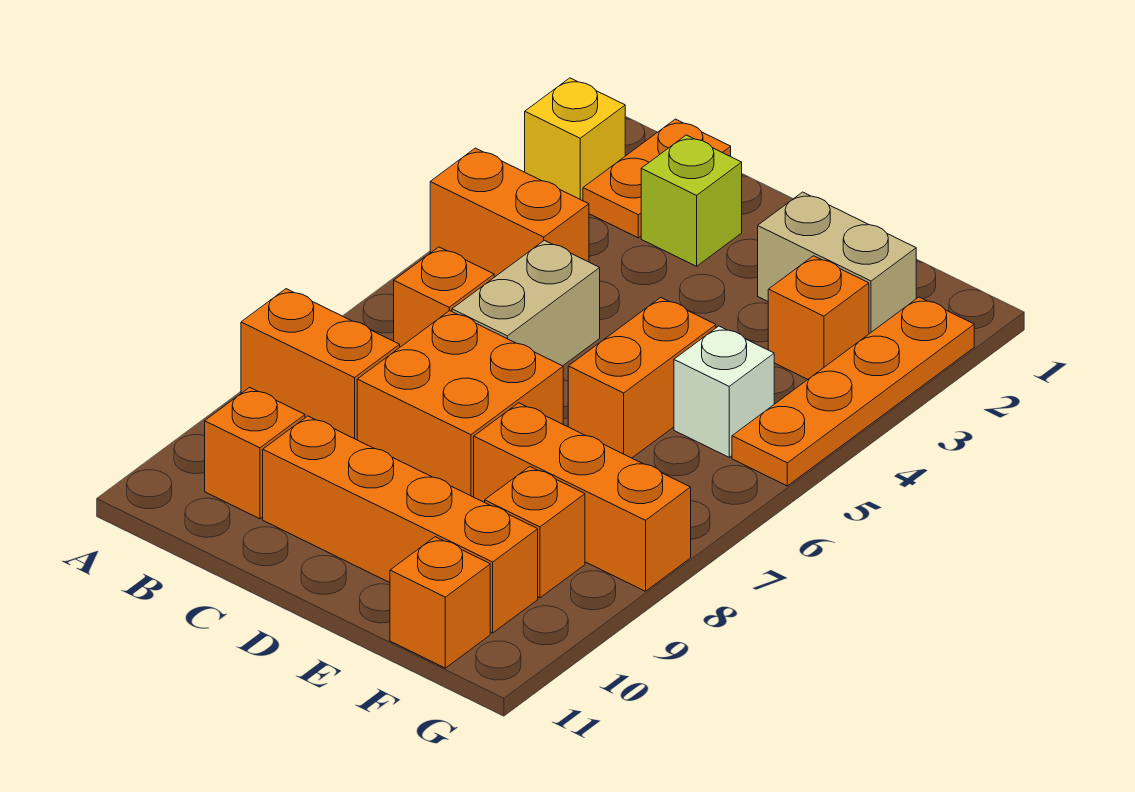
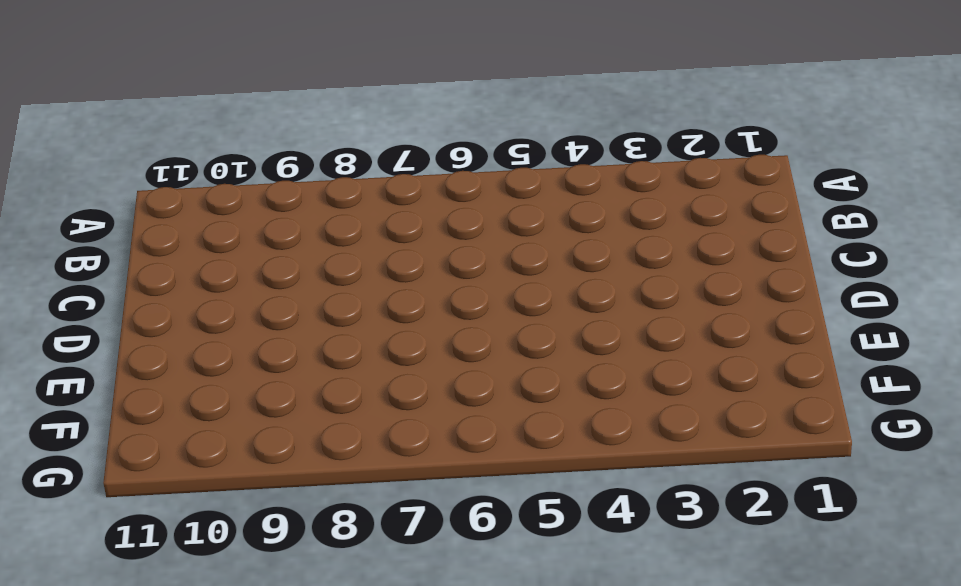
none -> yellow 1x1 brick [525,78,625,201]
none -> orange 1x2 brick [430,148,589,277]
none -> orange 1x2 brick [241,289,400,440]

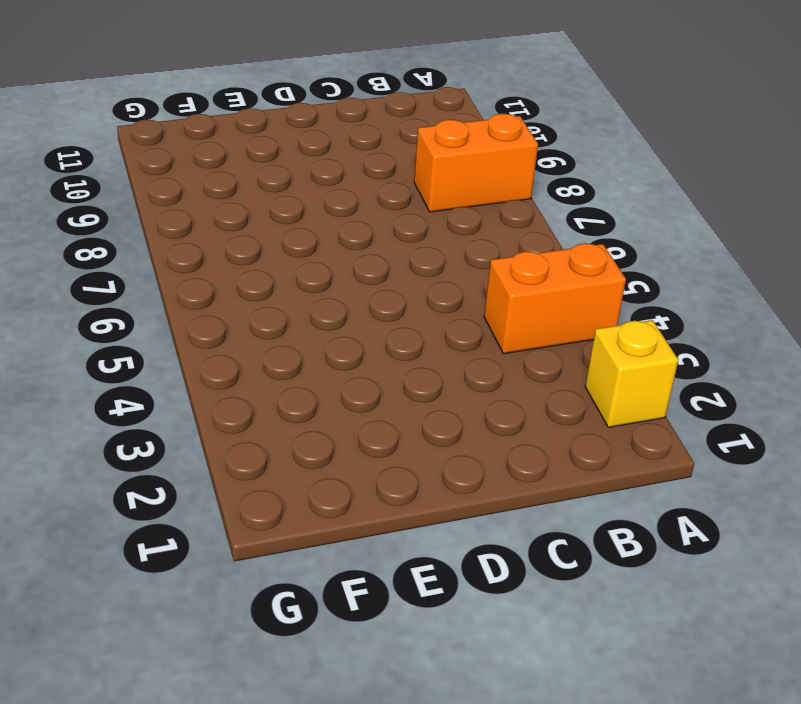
none -> orange 1x2 plate [583,119,731,238]
none -> orange 1x1 brick [394,247,494,347]
none -> orange 1x1 brick [205,387,305,519]

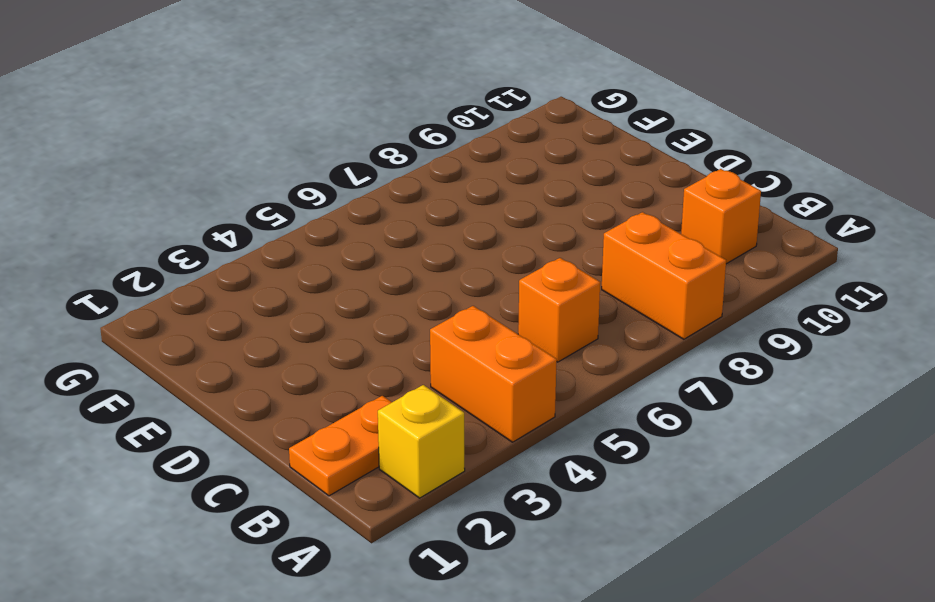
none -> lime 1x1 brick [641,135,742,266]
none -> tan 1x2 brick [452,240,600,366]
none -> orange 2x2 brick [357,311,563,497]

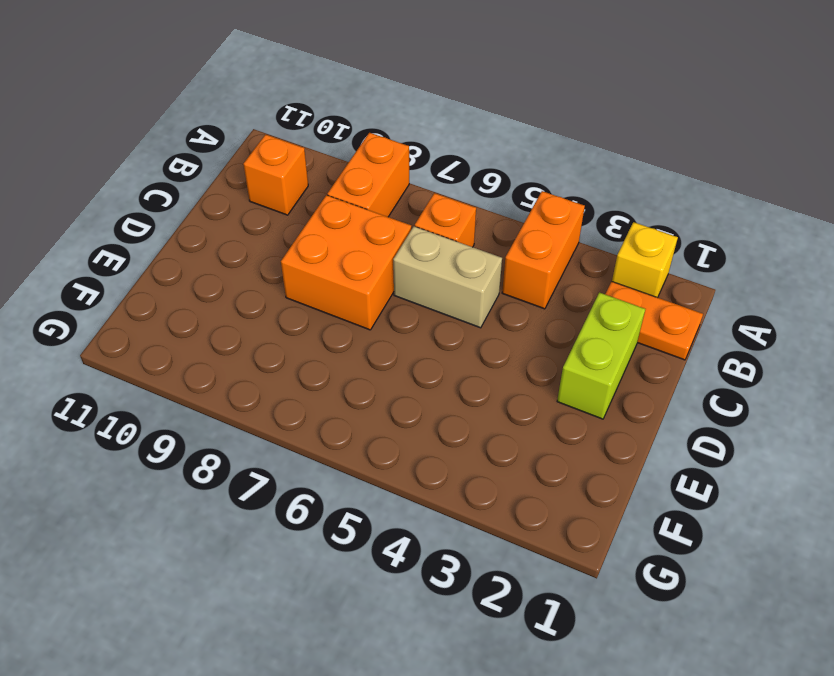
lime 1x2 brick [557,292,645,419] -> lime 1x1 brick [641,135,742,266]
none -> orange 1x4 brick [263,416,538,633]
none -> tan 1x2 brick [758,192,916,334]
none -> orange 1x2 brick [568,298,716,458]

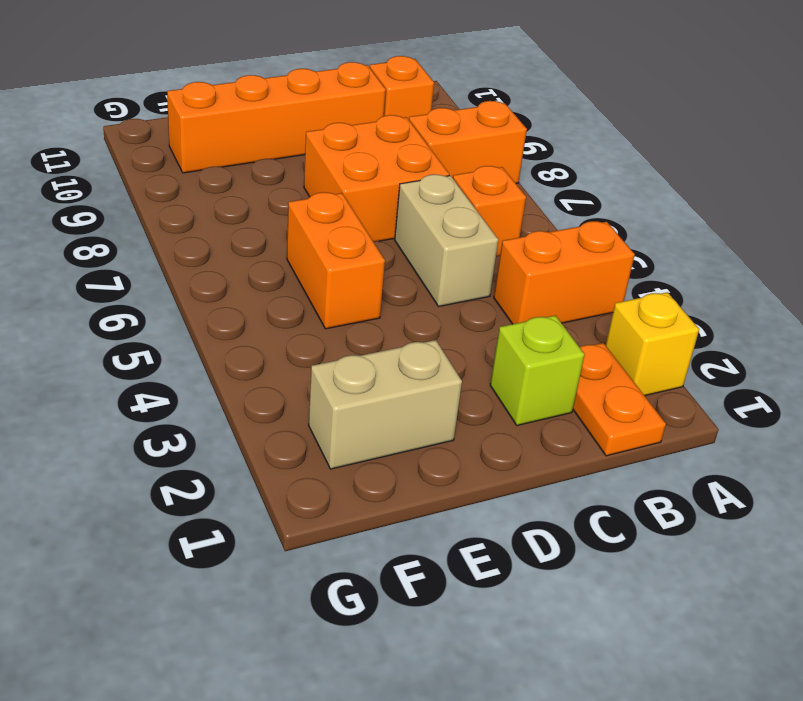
none -> orange 1x3 brick [474,403,691,591]
none -> orange 1x1 brick [768,256,869,379]
none -> white 1x1 brick [674,326,774,457]

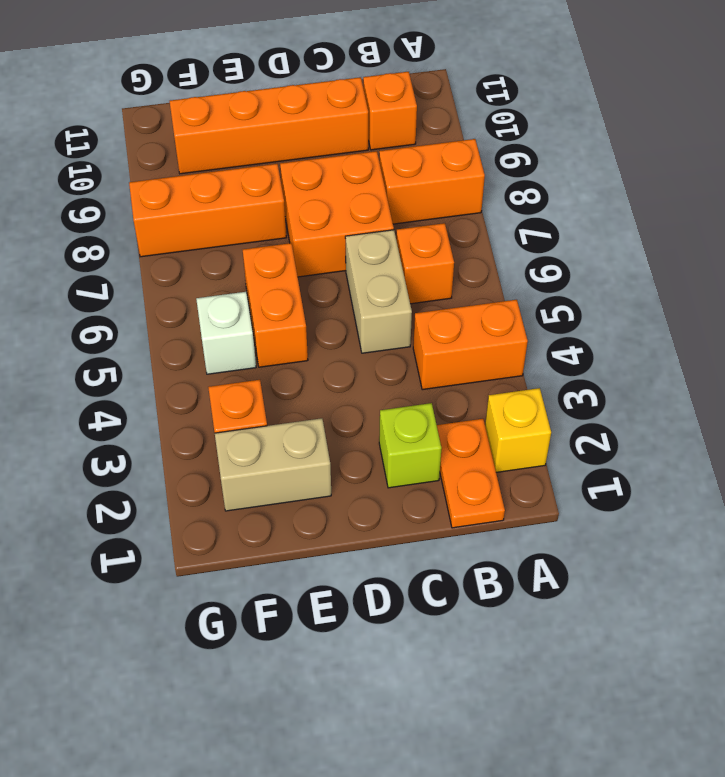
none -> orange 1x1 brick [485,467,585,598]
none -> orange 1x1 brick [390,537,490,668]
none -> orange 1x4 plate [732,297,974,486]

